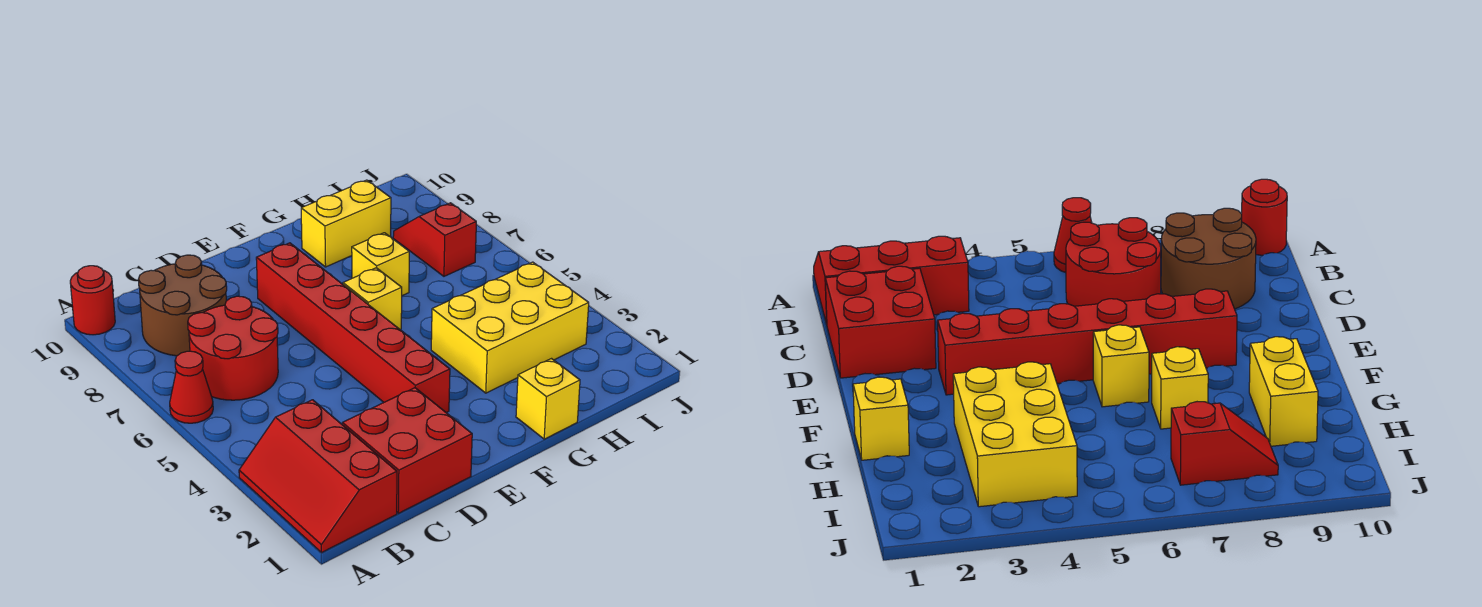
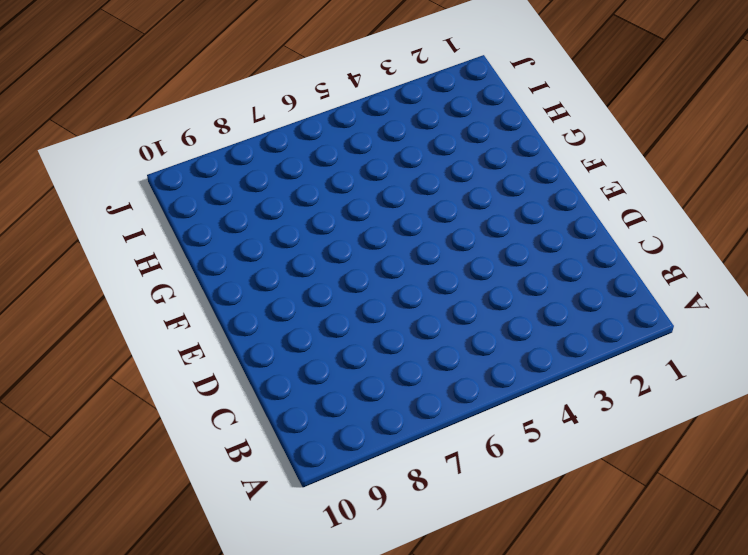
none -> red 2x3 slope [239,400,397,553]
none -> red 1x1 cone [170,351,213,423]
none -> red 1x1 round brick [70,266,115,335]

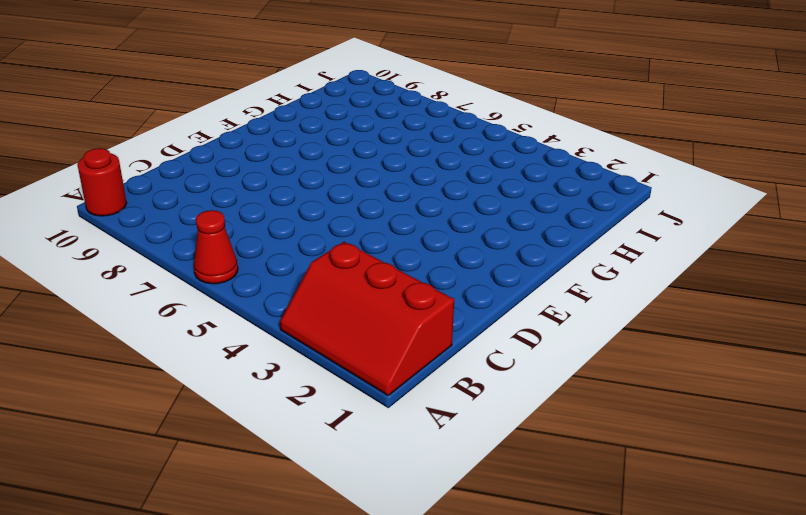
none -> red 2x2 round brick [188,296,278,400]
none -> brown 2x2 round brick [138,255,227,356]
none -> red 2x2 brick [342,388,472,513]

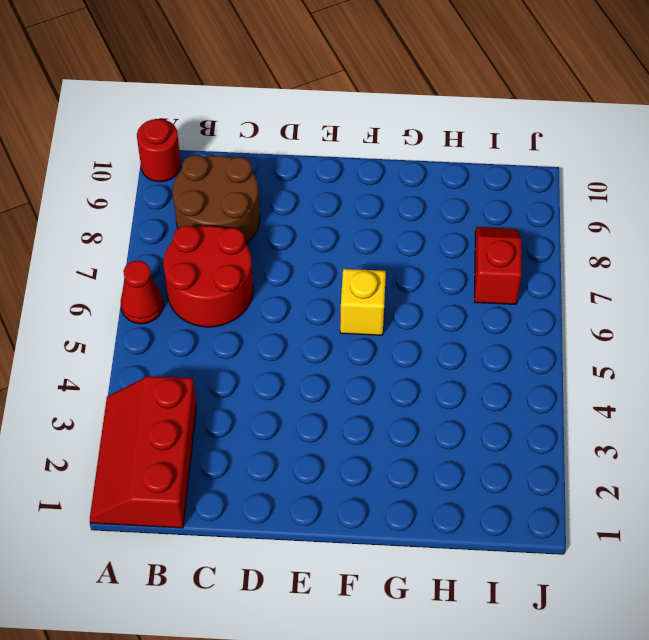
none -> red 2x2 brick [342,388,472,513]
none -> red 1x6 brick [256,243,450,413]
none -> yellow 1x1 brick [516,359,580,439]

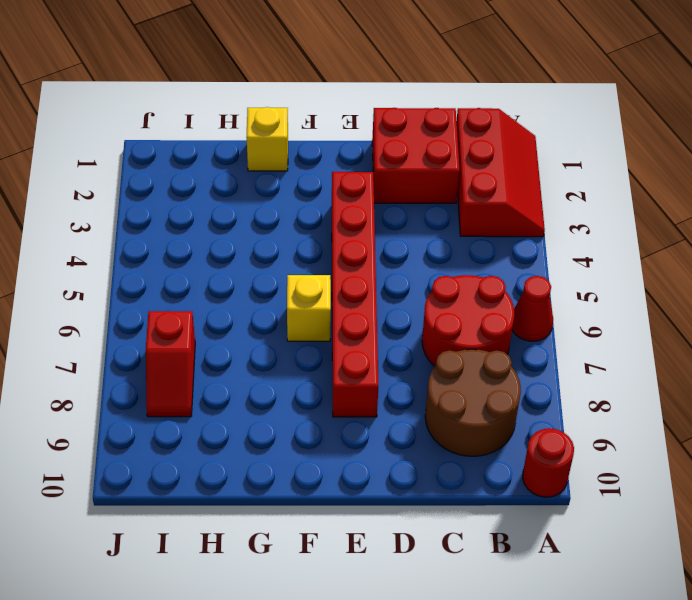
none -> yellow 2x3 brick [431,262,589,393]
none -> yellow 1x1 brick [352,233,409,296]
none -> yellow 1x2 brick [301,180,391,267]

